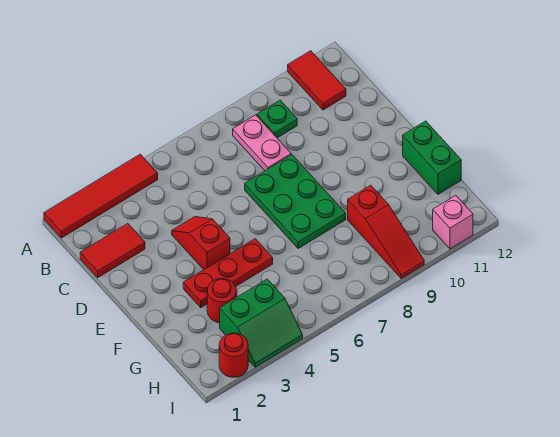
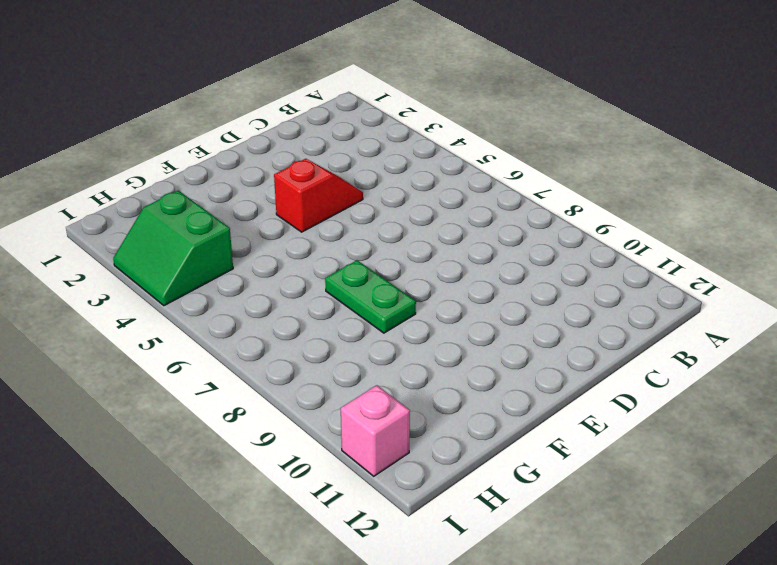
green 1x2 plate [325,260,416,333] -> green 2x3 plate [245,155,346,249]
none -> red 1x4 tile [44,154,158,238]
none -> red 1x2 tile [288,51,346,110]
none -> pink 1x2 plate [233,115,291,171]

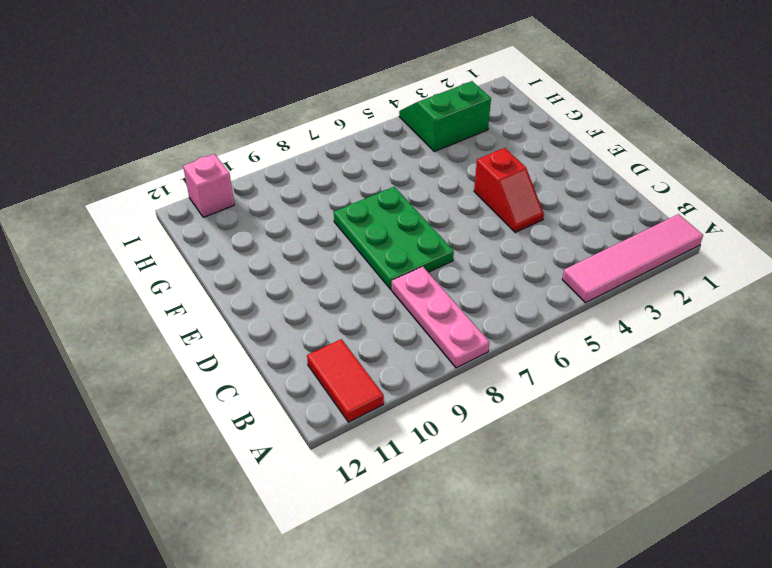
pink 1x4 tile [562,214,703,303] -> red 1x4 tile [44,154,158,238]
pink 1x3 plate [392,267,489,368] -> pink 1x2 plate [233,115,291,171]
none -> green 1x1 plate [257,100,297,138]
none -> red 1x2 tile [80,224,145,277]
none -> red 1x3 plate [183,239,273,307]

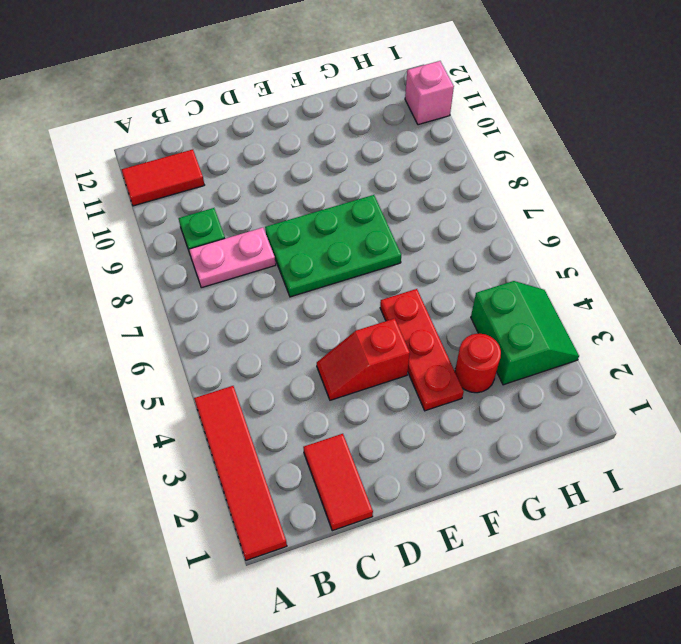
none -> green 1x2 brick [403,121,461,194]
none -> red 1x3 slope [348,185,424,278]
none -> red 1x1 round brick [219,333,248,377]

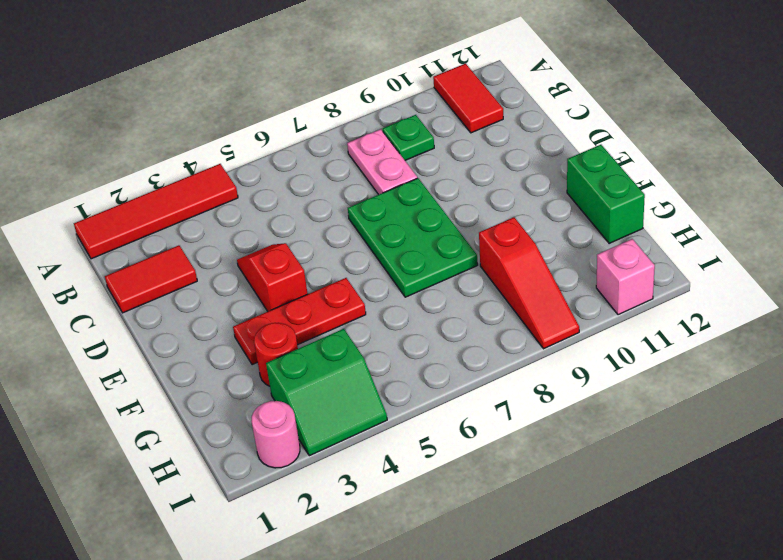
pink 1x1 round brick [251,401,300,468] -> red 1x1 round brick [219,333,248,377]

